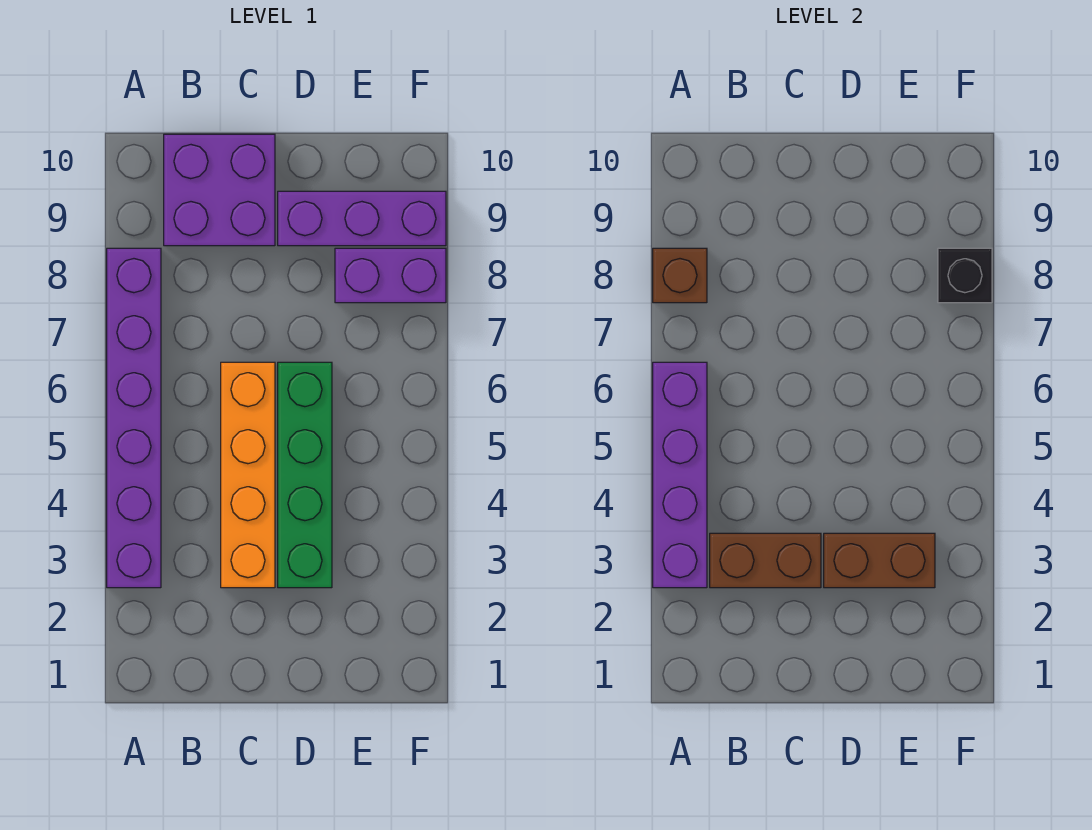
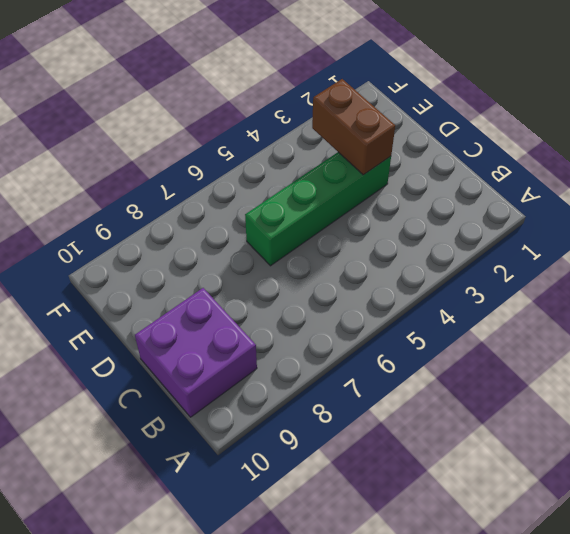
none -> purple 1x6 brick [107,248,161,588]
none -> orange 1x4 brick [221,362,275,588]

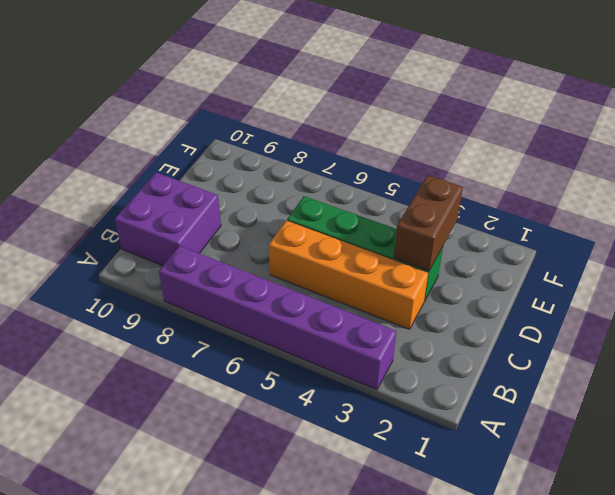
none -> purple 1x3 brick [278,191,446,246]
none -> purple 1x2 brick [335,248,446,303]

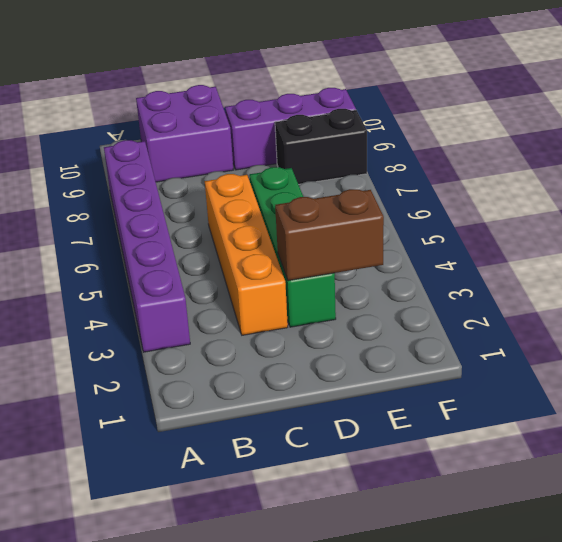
black 1x2 brick [275,109,367,184] -> purple 1x2 brick [335,248,446,303]
none -> purple 1x4 brick [653,362,707,588]
none -> brown 1x1 brick [653,248,707,303]

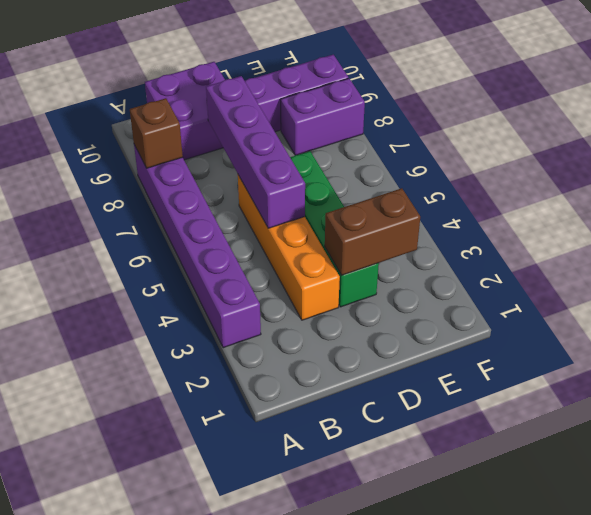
purple 1x4 brick [206,76,305,228] -> purple 1x4 brick moved to [653,362,707,588]
none -> brown 1x2 brick [710,533,821,588]
none -> black 1x1 brick [938,248,992,303]

